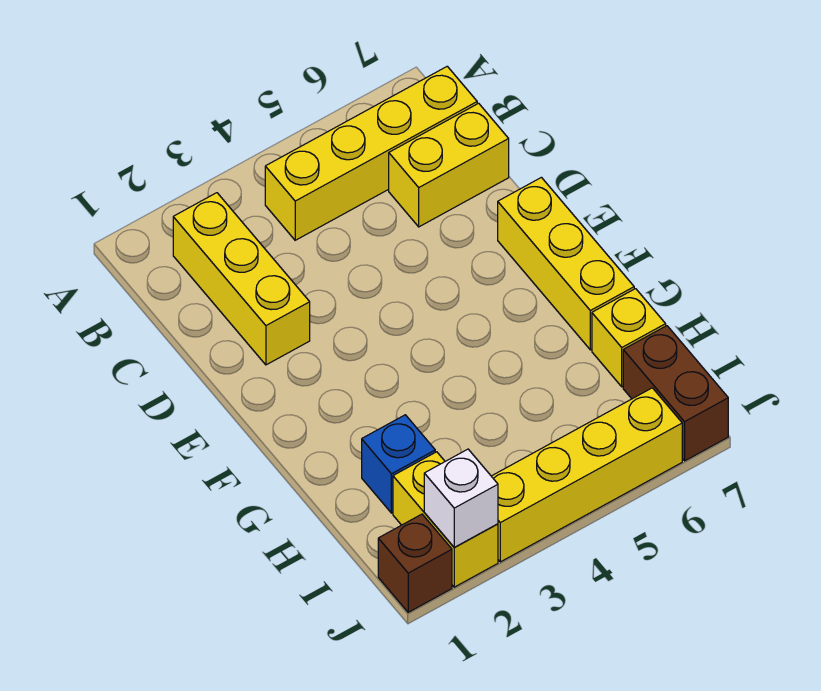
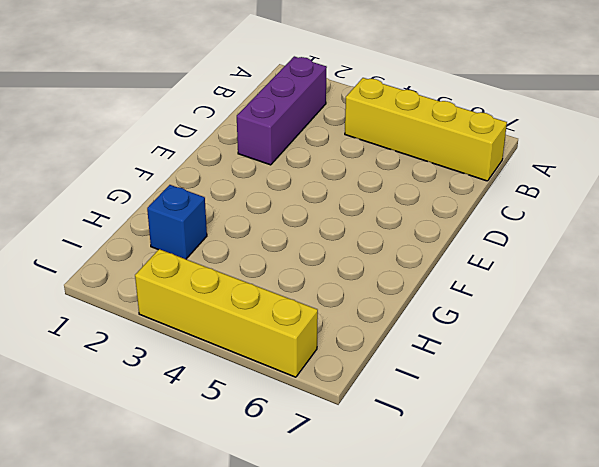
purple 1x3 brick [237,56,327,165] -> yellow 1x3 brick [173,193,310,365]
none -> yellow 1x2 brick [389,103,509,227]
none -> yellow 1x3 brick [498,177,634,350]

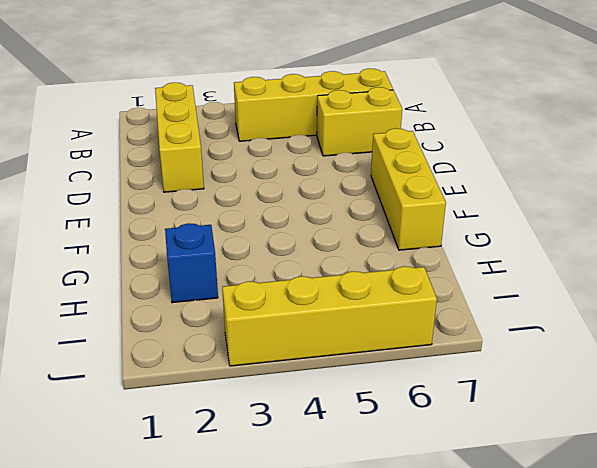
none -> yellow 1x1 brick [592,289,666,387]
none -> yellow 1x2 brick [393,452,498,587]

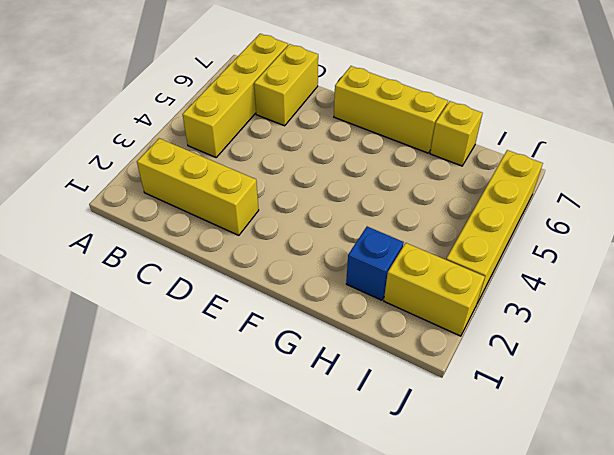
none -> brown 1x2 brick [623,326,728,461]
none -> brown 1x1 brick [378,514,452,612]

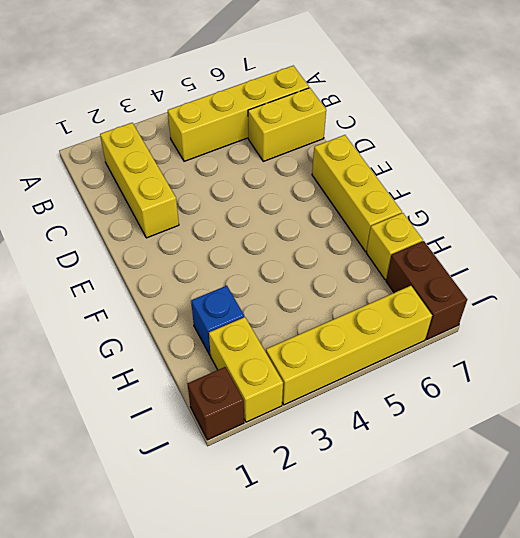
none -> white 1x1 brick [424,449,498,547]

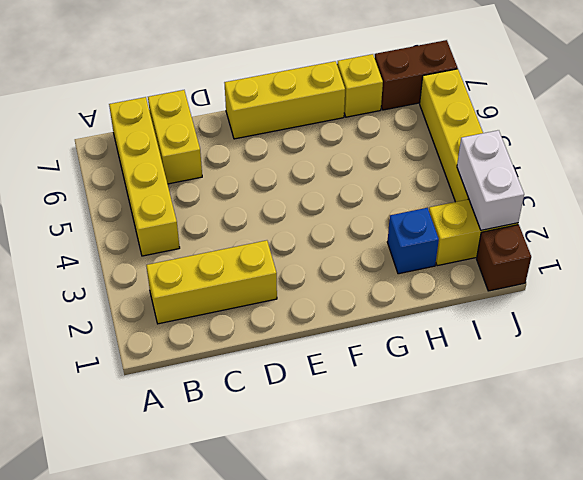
white 1x2 brick [457,130,524,230] -> white 1x1 brick [424,449,498,547]

